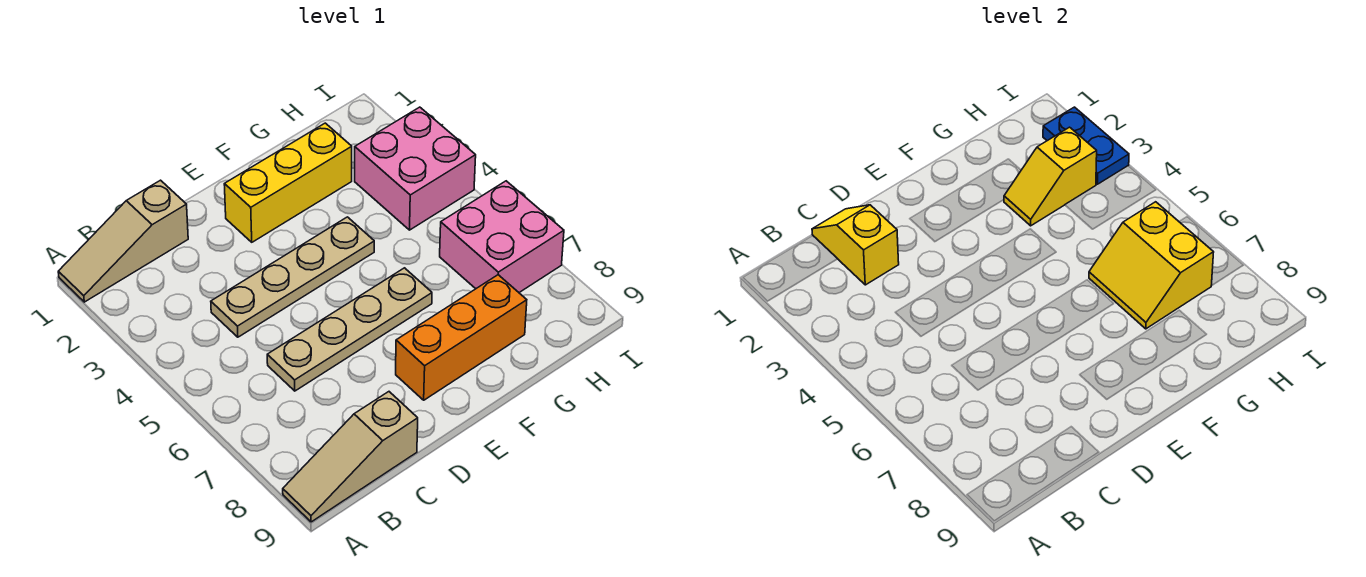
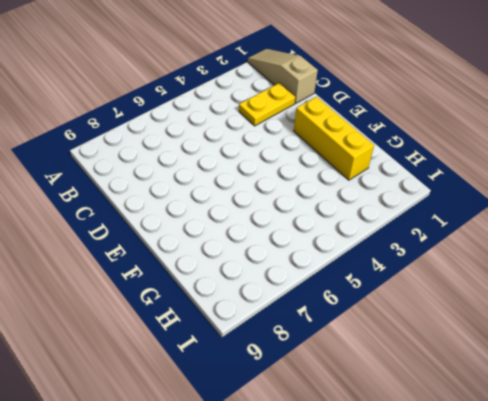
yellow 1x2 plate [239,83,295,126] -> none
none -> tan 1x3 slope [283,392,418,522]
none -> tan 1x4 plate [211,217,374,337]
none -> tan 1x4 plate [267,268,432,391]

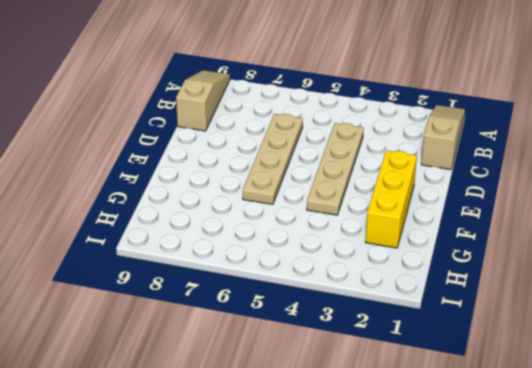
none -> orange 1x3 brick [396,275,527,400]
none -> pink 2x2 brick [355,107,476,230]
none -> pink 2x2 brick [440,181,564,292]

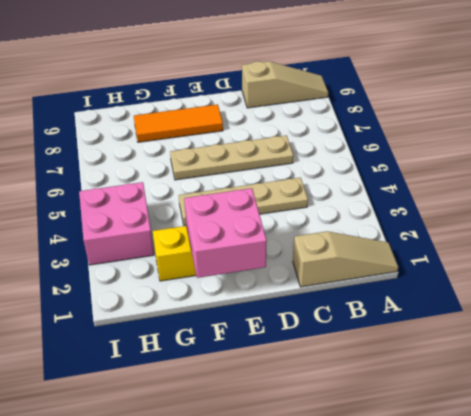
pink 2x2 brick [184,188,267,278] -> pink 2x2 brick moved to [440,181,564,292]
orange 1x3 tile [134,104,223,142] -> orange 1x3 brick [396,275,527,400]
none -> yellow 1x2 slope [812,205,899,285]
none -> yellow 1x2 slope [1004,127,1097,226]
none -> yellow 2x2 slope [1089,202,1214,329]

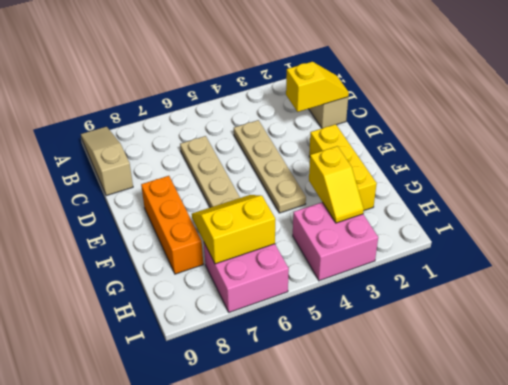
yellow 1x2 slope [309,146,364,223] -> yellow 1x2 slope turned to [1004,127,1097,226]
none -> blue 1x2 plate [1043,107,1129,184]

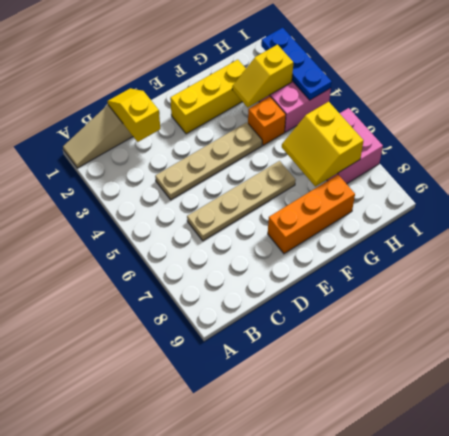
orange 1x1 brick [248,97,286,145] -> none
blue 1x3 plate [261,28,332,100] -> blue 1x2 plate [1043,107,1129,184]
none -> tan 1x3 slope [283,392,418,522]

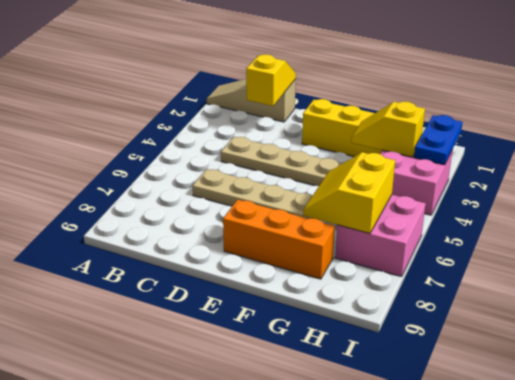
none -> tan 1x3 slope [283,392,418,522]

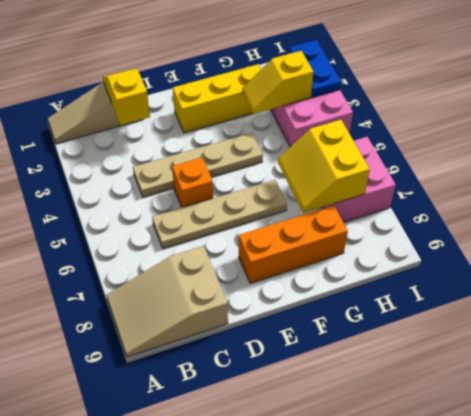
tan 2x3 slope [106,246,228,357] -> tan 1x3 slope [283,392,418,522]
orange 1x1 brick [172,157,213,208] -> none

